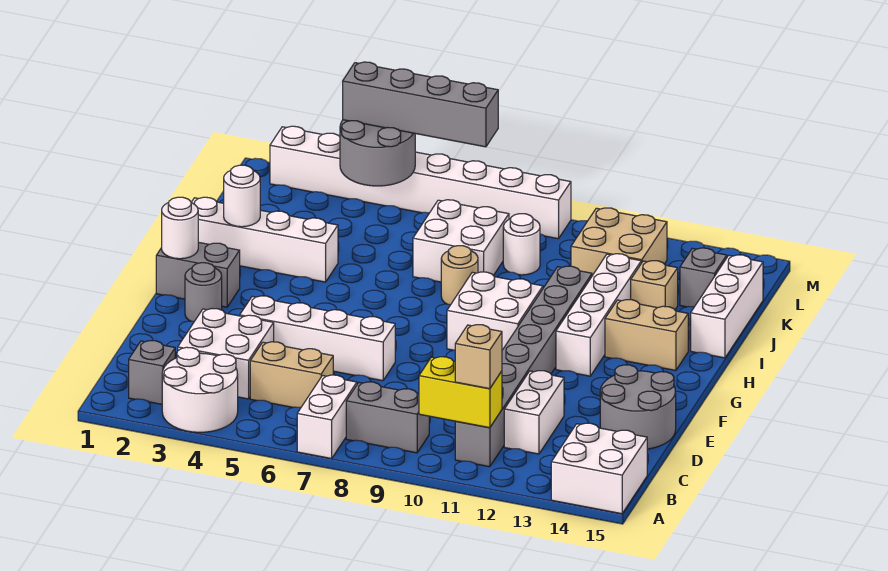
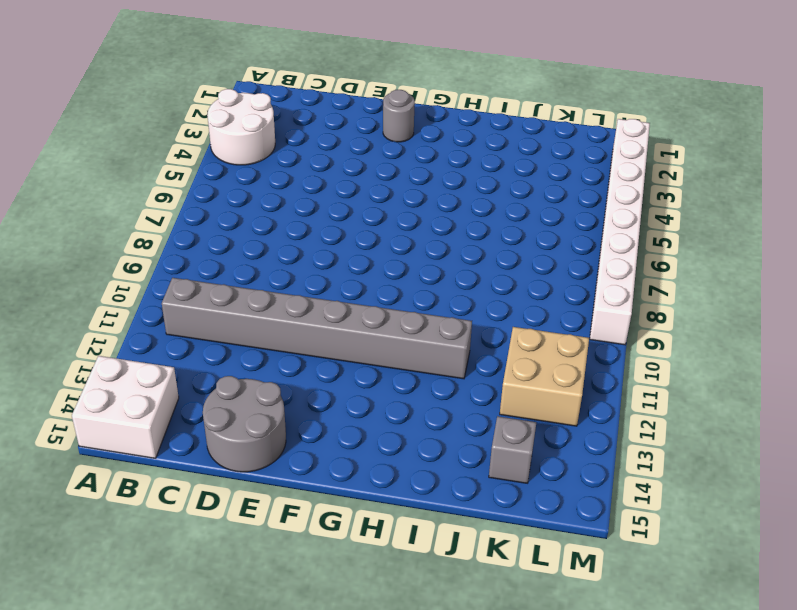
none -> white 1x2 brick [297,375,357,459]
none -> grey 1x1 brick [129,340,175,404]
none -> grey 1x2 brick [346,382,429,453]
none -> white 2x2 brick [178,309,274,399]

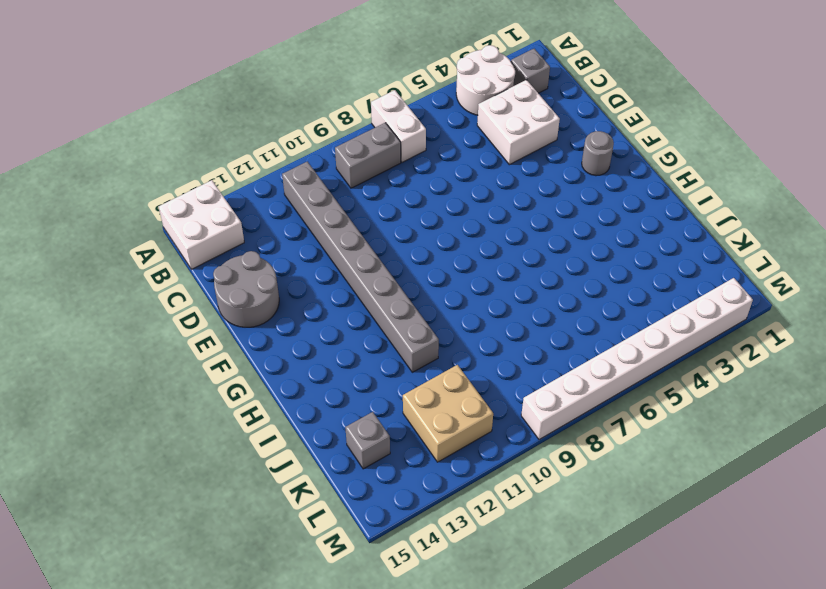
none -> tan 1x2 brick [250,342,333,408]
none -> white 1x2 brick [504,371,564,454]
none -> white 1x4 brick [240,296,395,381]
none -> grey 1x2 brick [156,242,240,307]

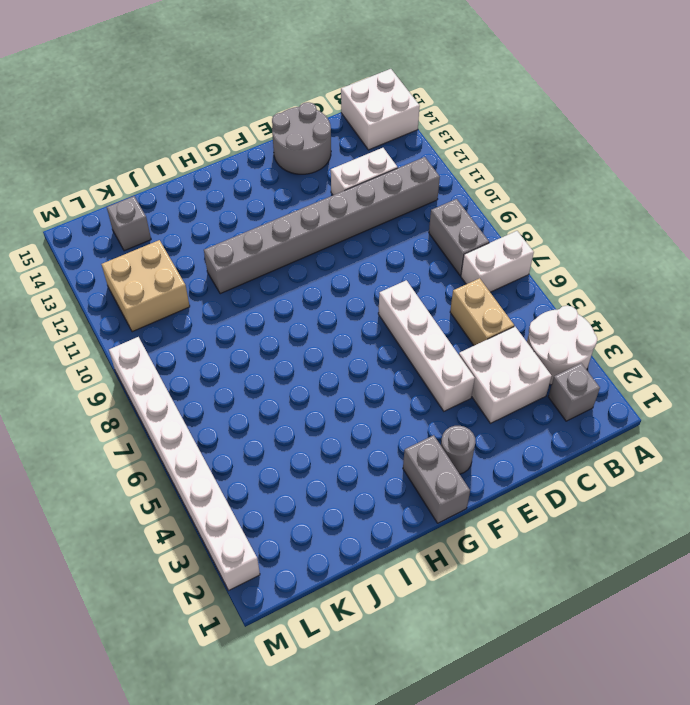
none -> white 2x2 brick [447,272,543,350]
none -> white 1x4 brick [556,254,641,376]
none -> tan 1x2 brick [605,300,688,371]
none -> white 1x4 brick [191,197,338,282]

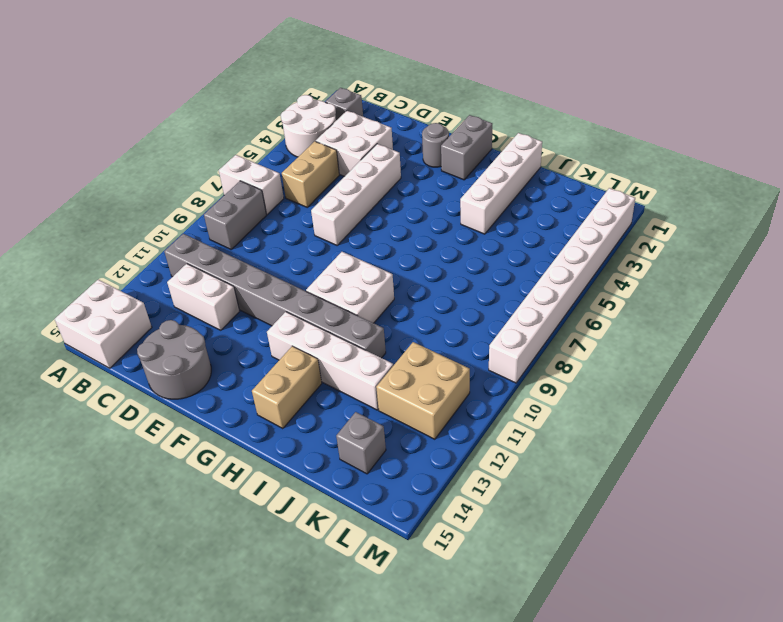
none -> tan 1x1 round brick [441,246,478,304]
none -> white 1x3 brick [691,255,763,358]
none -> white 2x2 brick [413,200,509,282]
none -> tan 1x1 brick [631,261,678,310]

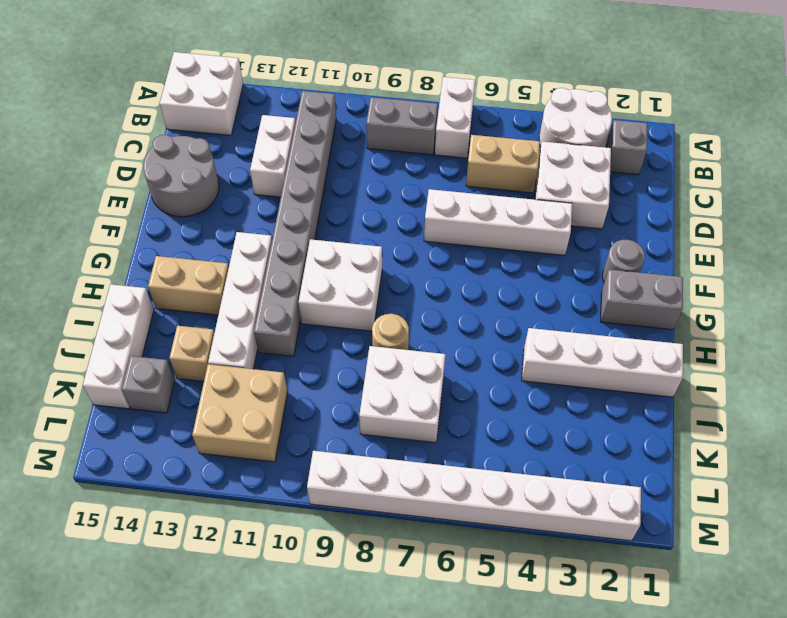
none -> white 1x1 round brick [503,214,540,275]
none -> yellow 1x2 brick [419,357,502,428]
none -> white 1x1 round brick [162,197,198,259]
none -> white 1x1 round brick [224,165,260,227]

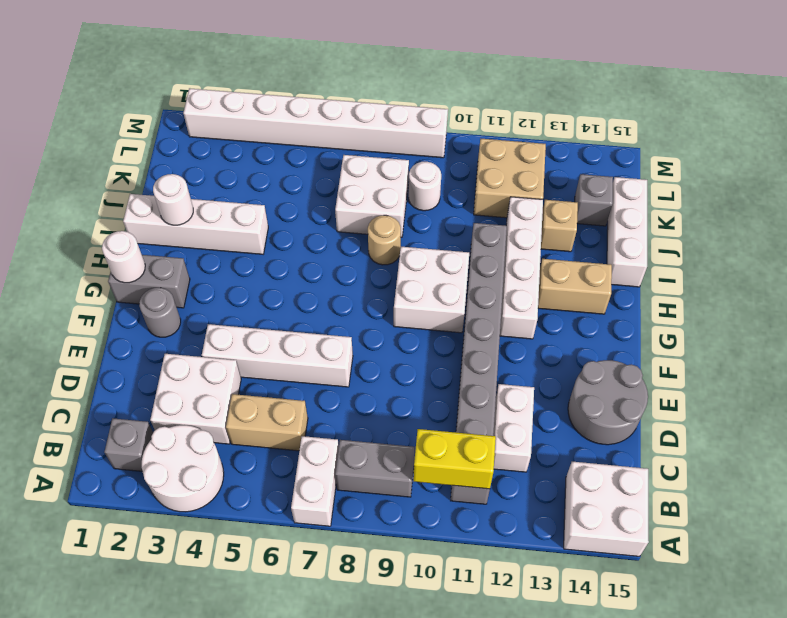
none -> grey 2x2 round brick [340,120,415,186]
none -> tan 1x1 brick [455,325,502,389]
none -> grey 1x4 brick [343,62,498,147]

